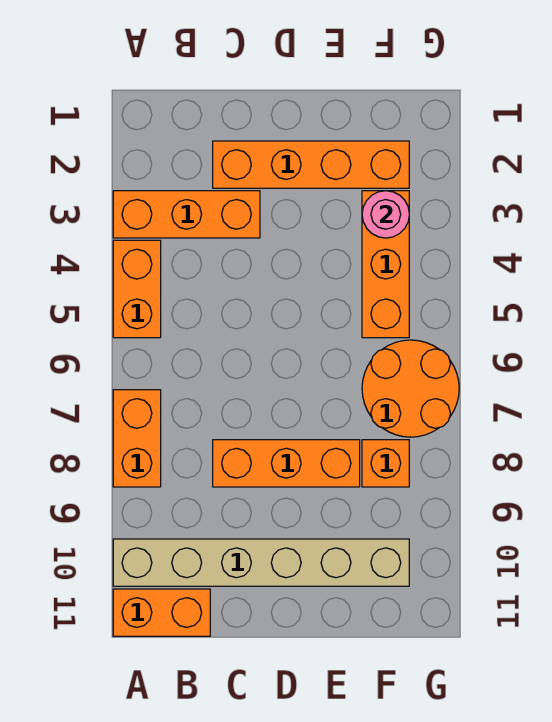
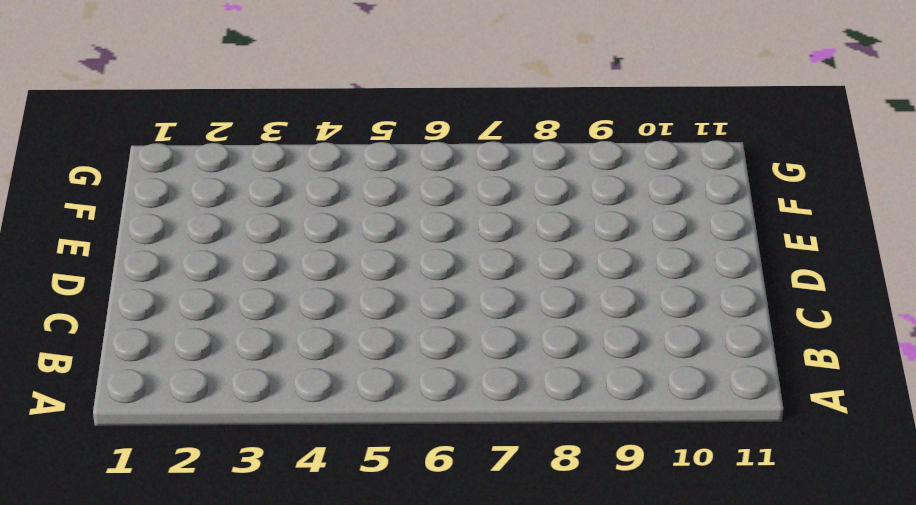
none -> orange 1x3 brick [113,191,260,238]
none -> orange 1x2 brick [113,240,161,338]

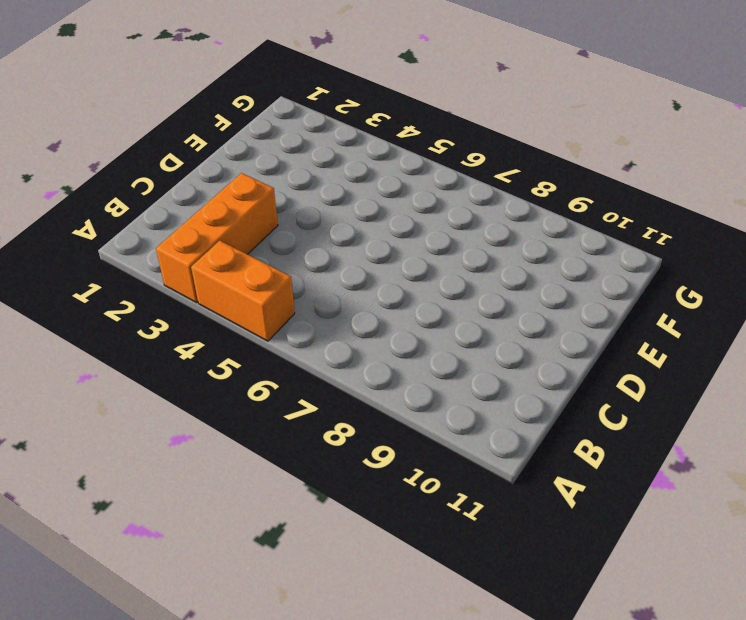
none -> orange 1x2 brick [113,390,161,487]
none -> tan 1x6 brick [113,539,409,586]

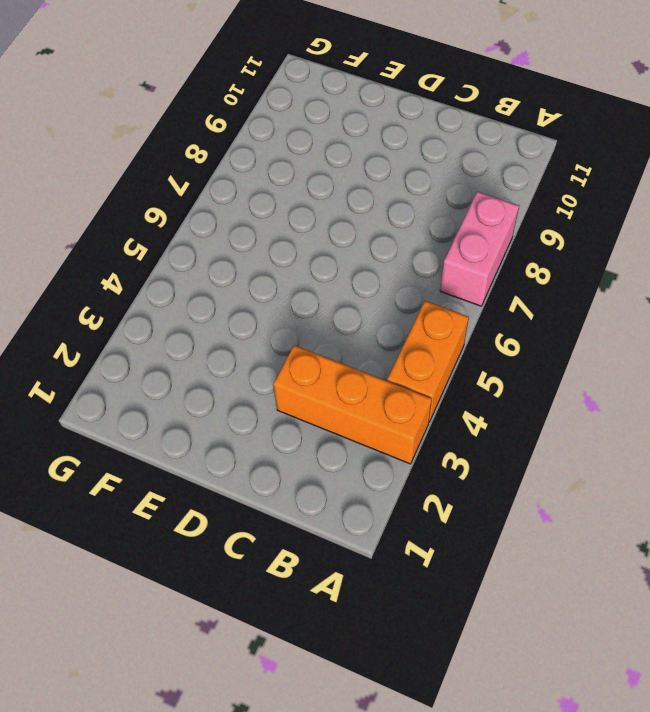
pink 1x2 brick [440,192,519,306] -> orange 1x2 brick [113,390,161,487]
none -> tan 1x6 brick [113,539,409,586]
none -> orange 1x2 brick [113,589,210,636]

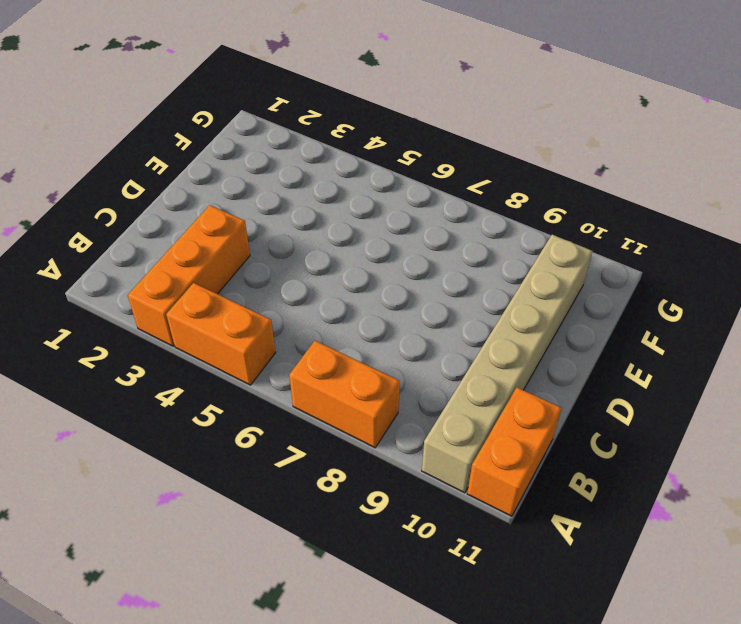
none -> orange 1x4 brick [213,141,409,188]
none -> orange 1x3 brick [213,440,360,487]

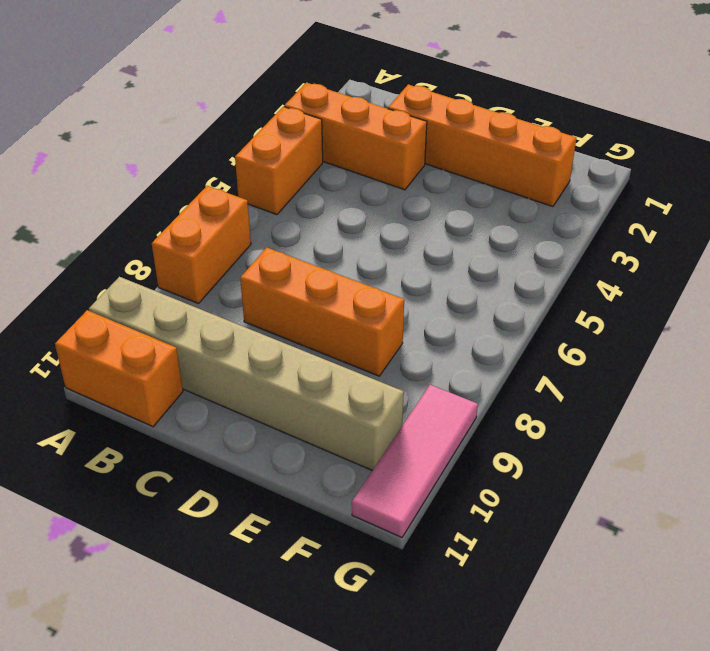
pink 1x3 tile [352,385,478,537] -> none
none -> orange 1x3 brick [362,191,409,338]
none -> orange 2x2 round brick [362,340,459,437]

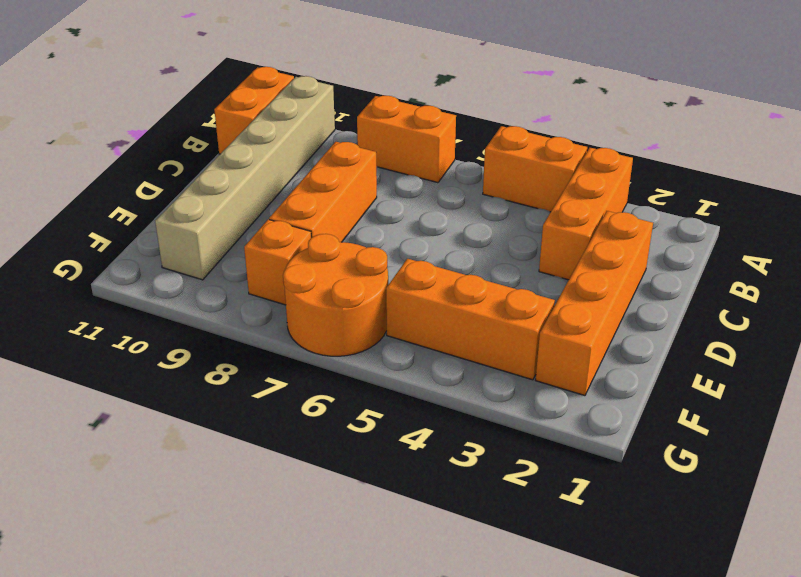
none -> pink 1x1 round brick [362,191,409,238]

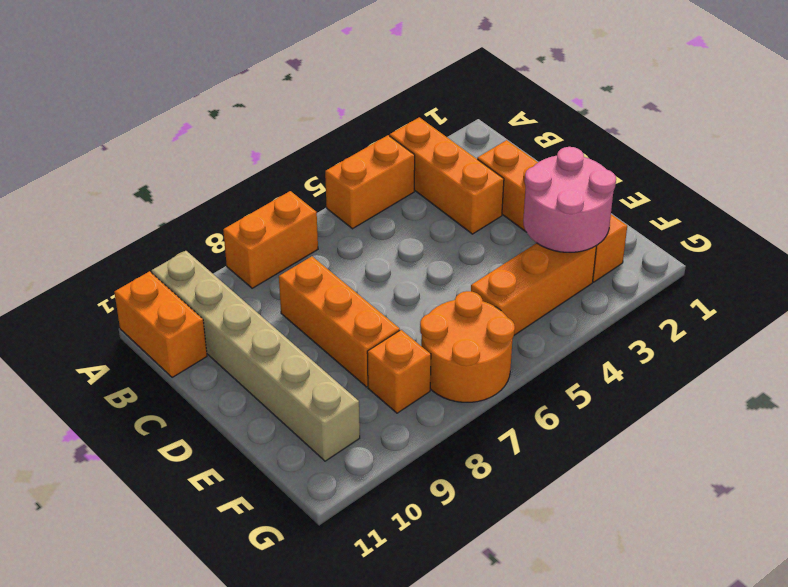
pink 2x2 round brick [523,147,616,252] -> pink 1x1 round brick [362,191,409,238]

